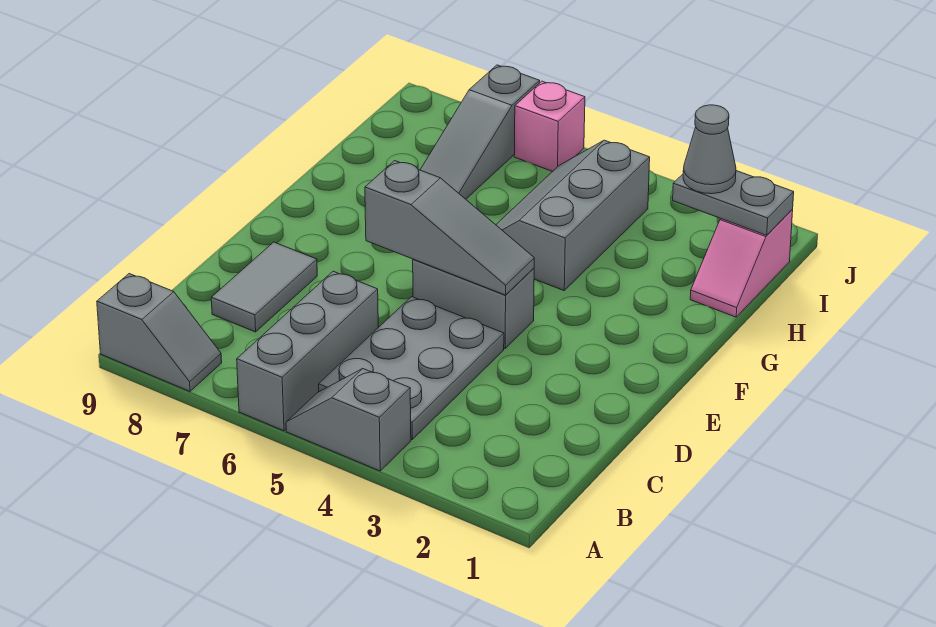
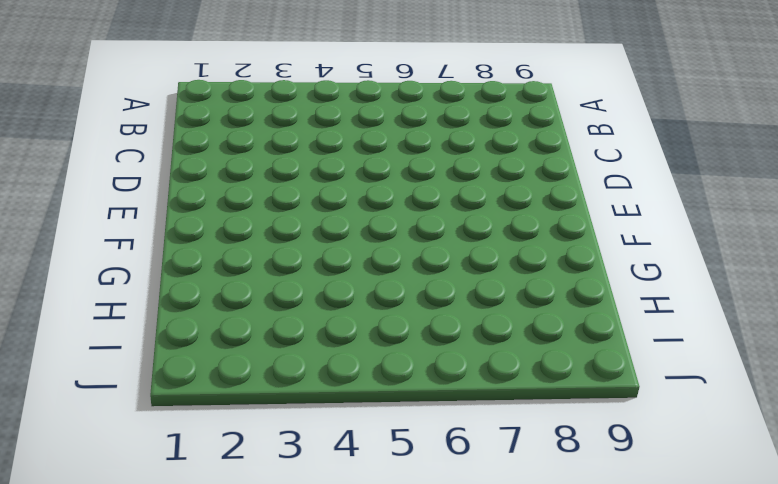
none -> grey 1x2 slope [286,369,411,471]
none -> grey 1x3 brick [237,271,378,431]
none -> grey 1x2 slope [97,274,222,391]

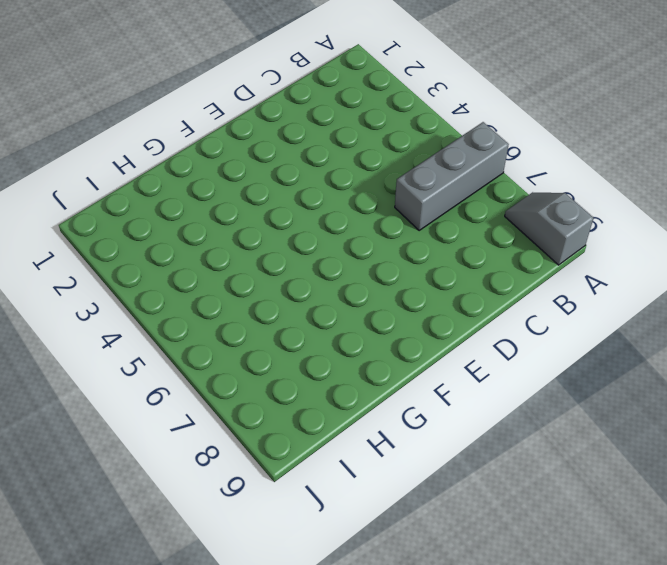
none -> grey 1x2 slope [286,369,411,471]
none -> grey 2x3 plate [318,297,504,439]
none -> grey 1x2 tile [211,242,317,332]

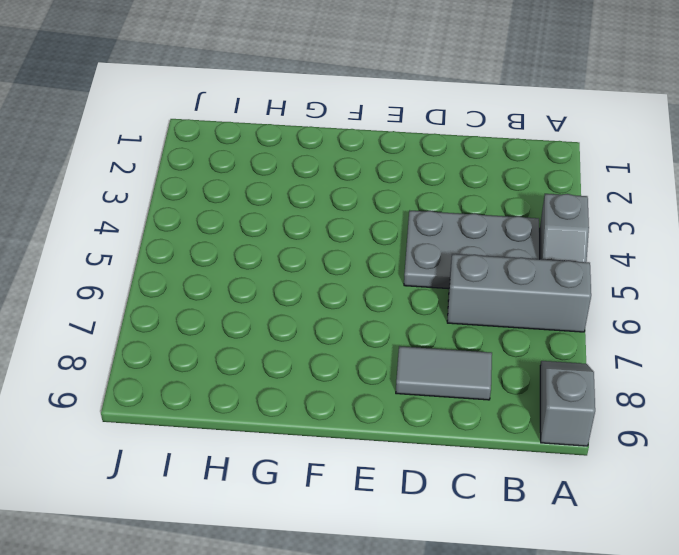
none -> grey 1x2 brick [413,259,534,348]
none -> grey 2x3 slope [496,140,650,290]
none -> pink 1x2 slope [690,210,793,317]

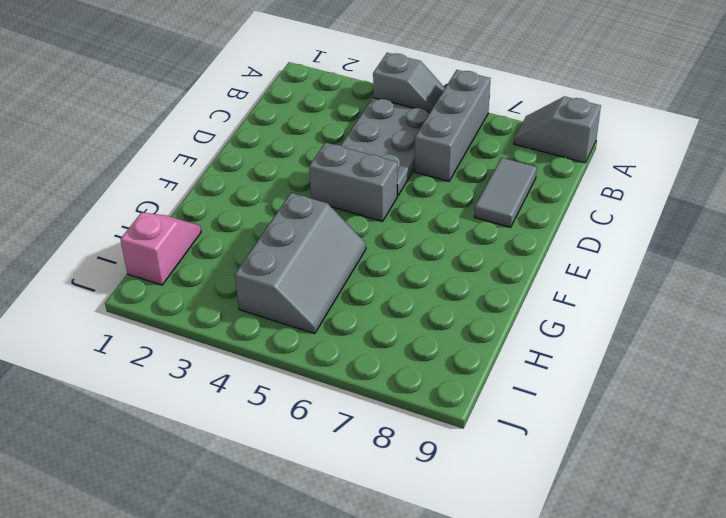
none -> grey 1x3 slope [420,65,540,199]
none -> pink 1x1 brick [514,81,585,171]
none -> grey 1x3 slope [365,161,534,295]

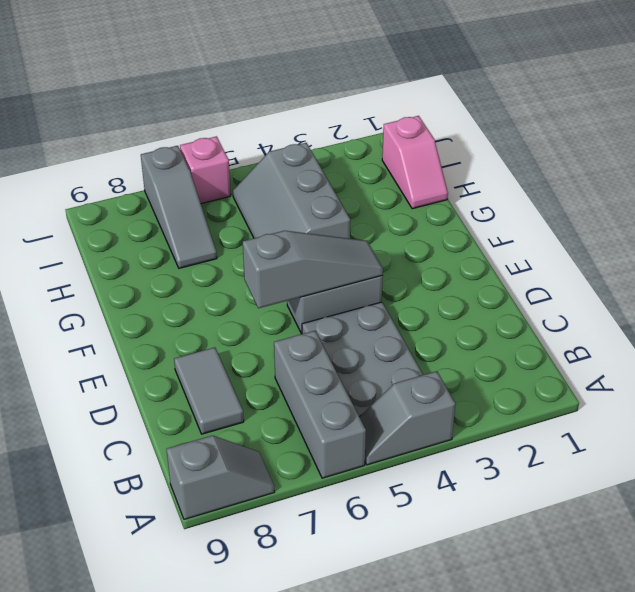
none -> grey 1x2 plate [673,171,794,235]
none -> grey 1x1 cone [683,105,736,194]

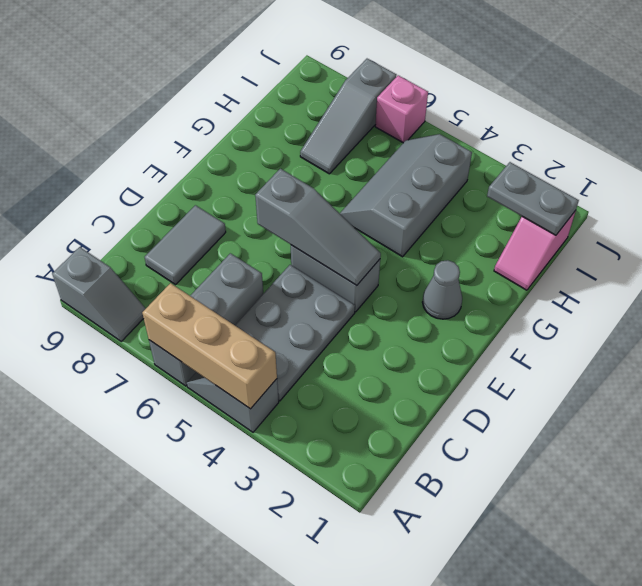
tan 1x3 brick [142,283,277,409] -> none
grey 1x1 cone [422,260,462,319] -> grey 1x1 cone moved to [683,105,736,194]

